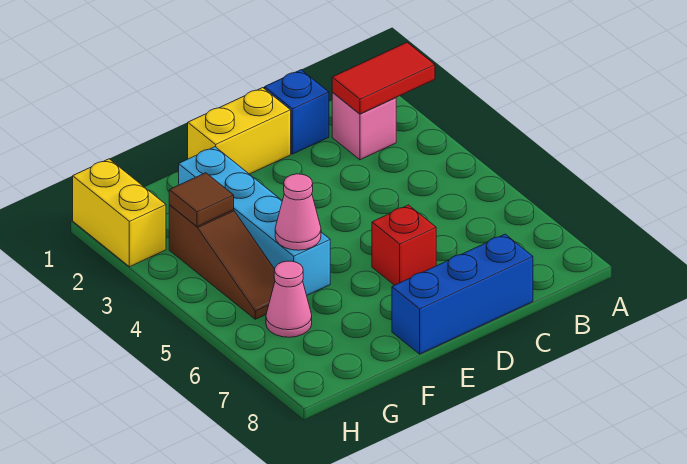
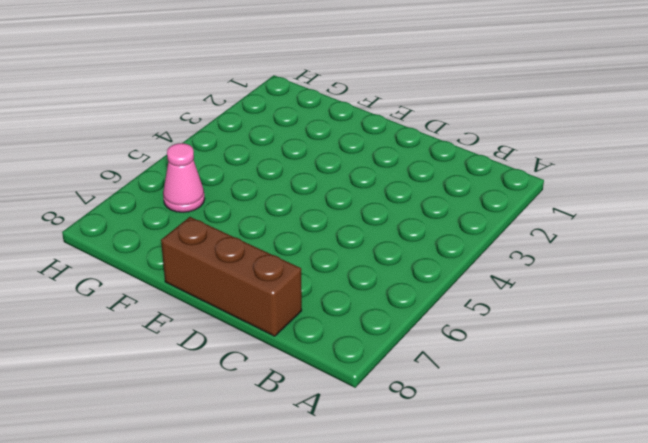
brown 1x3 brick [161,217,302,336] -> blue 1x3 brick [392,234,533,354]
none -> pink 1x1 brick [332,92,396,160]
none -> blue 1x1 brick [265,70,329,154]
none -> yellow 1x2 brick [188,88,291,174]

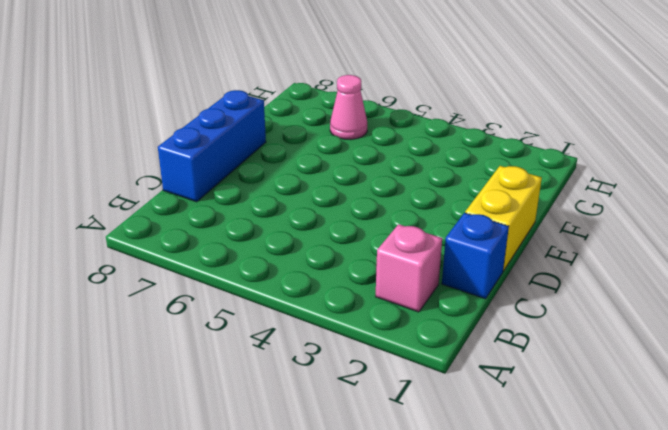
none -> red 1x1 brick [372,205,436,285]
none -> cyan 1x4 brick [179,147,330,295]
none -> brown 1x3 slope [169,205,275,319]

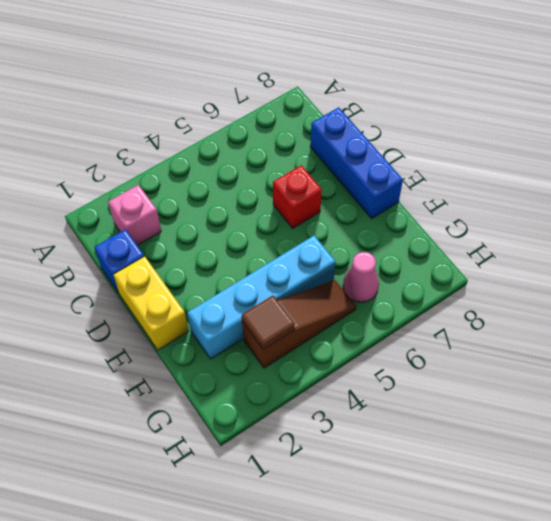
none -> yellow 1x2 brick [73,159,166,267]
none -> red 1x2 tile [332,43,435,114]
none -> pink 1x1 cone [275,174,321,250]

